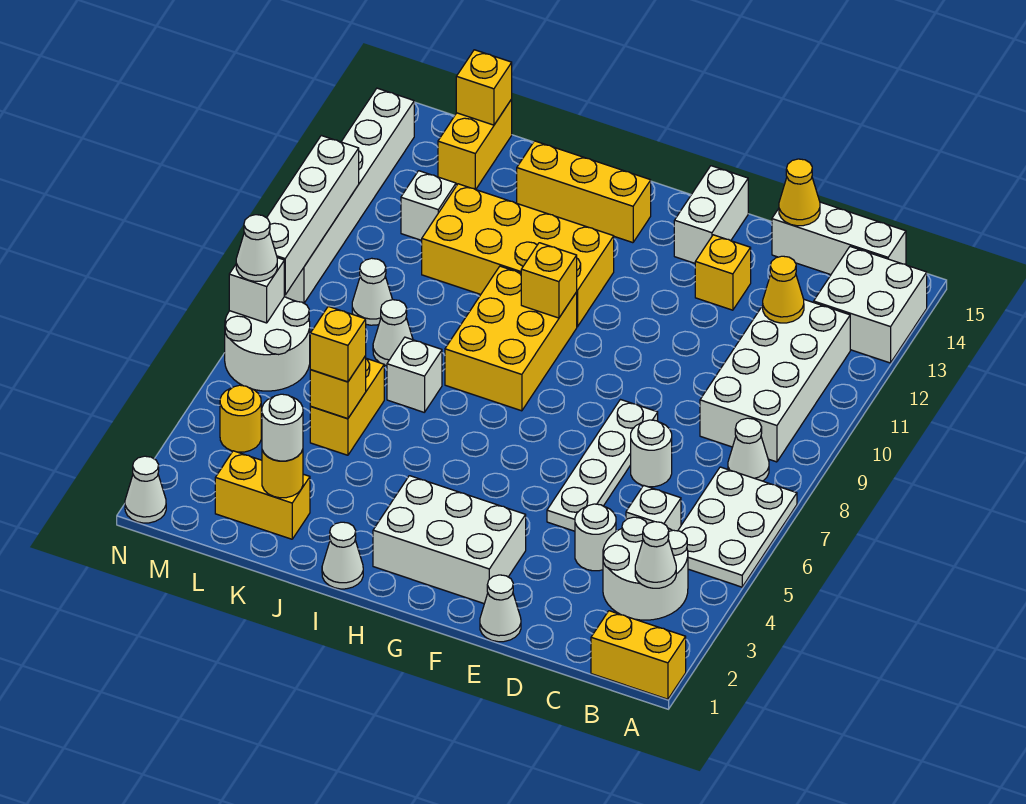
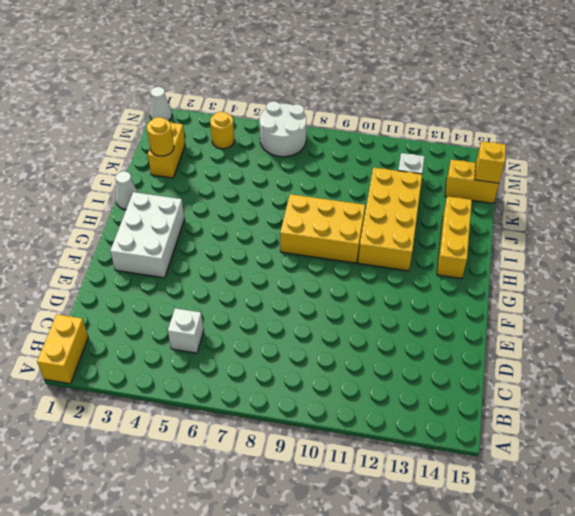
none -> white 2x3 plate [678,467,797,587]
none -> white 2x2 brick [814,247,927,363]
none -> white 2x2 round brick [603,517,688,620]
none -> white 1x1 cone [728,418,769,481]

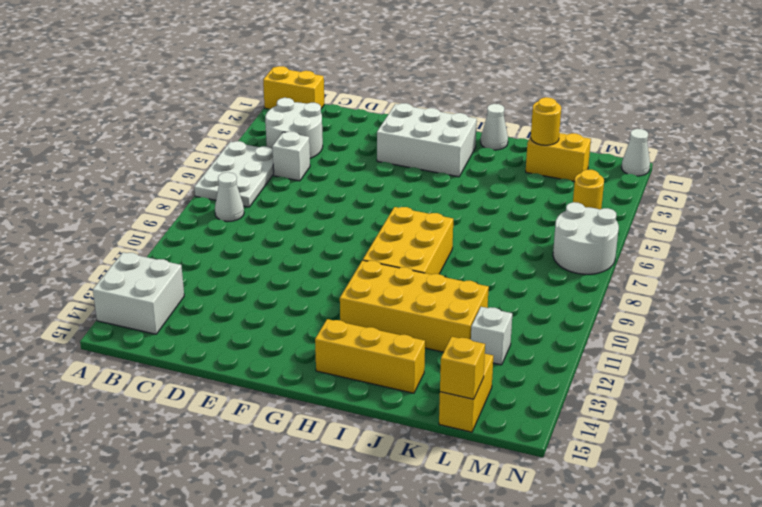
none -> white 2x4 brick [700,300,850,462]
none -> white 1x3 brick [772,202,906,275]
none -> white 1x1 round brick [575,504,616,571]
none -> white 1x1 round brick [631,420,672,487]

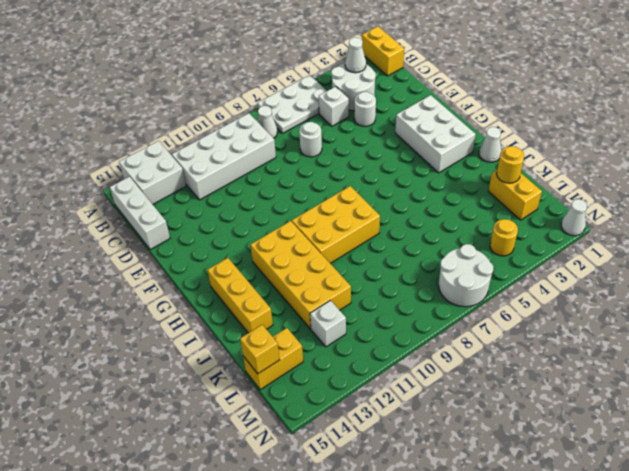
none -> white 1x1 cone [480,575,521,642]
none -> white 1x4 plate [547,400,658,531]
none -> yellow 1x1 brick [695,235,751,310]
none -> white 1x2 brick [674,166,748,263]

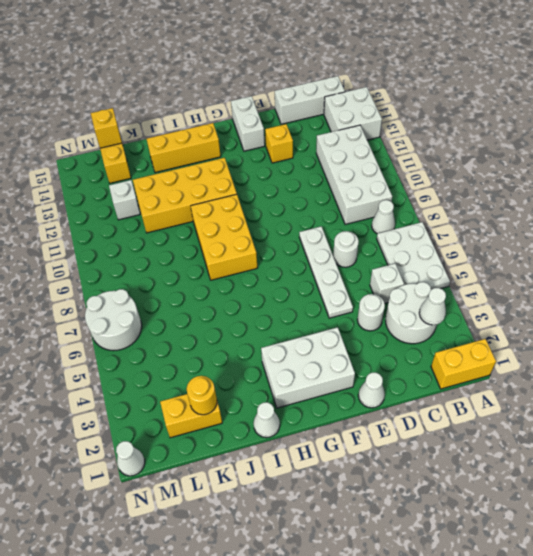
none -> white 1x1 brick [387,337,442,412]
none -> yellow 1x2 brick [310,358,384,455]
none -> white 1x1 cone [373,300,413,365]
none -> white 1x1 cone [352,258,393,325]

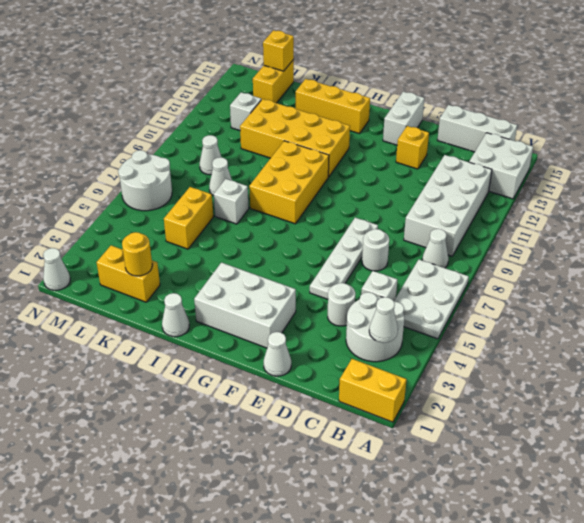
none -> yellow 1x1 round brick [220,385,261,452]
none -> white 1x6 brick [284,88,414,303]
none -> yellow 1x1 cone [763,256,804,323]
none -> yellow 1x1 cone [779,159,820,226]

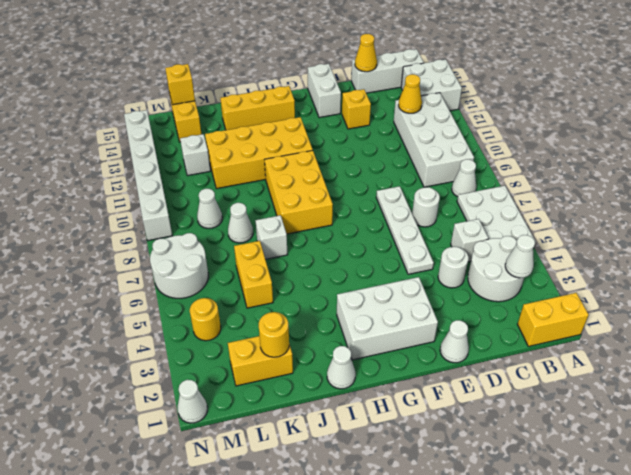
none -> yellow 1x1 brick [521,243,577,318]
none -> yellow 1x1 brick [310,356,366,419]
none -> white 1x1 brick [229,258,284,323]
none -> white 1x4 brick [267,136,359,295]

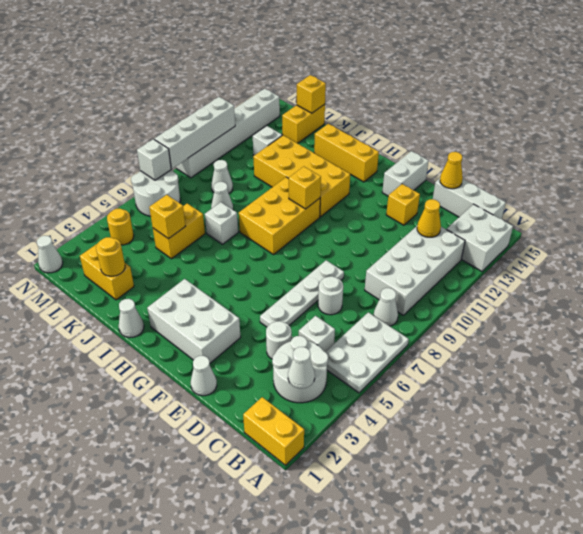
none -> white 1x1 round brick [262,394,303,461]
none -> yellow 1x1 brick [310,306,366,382]
none -> white 1x1 cone [236,215,277,281]

